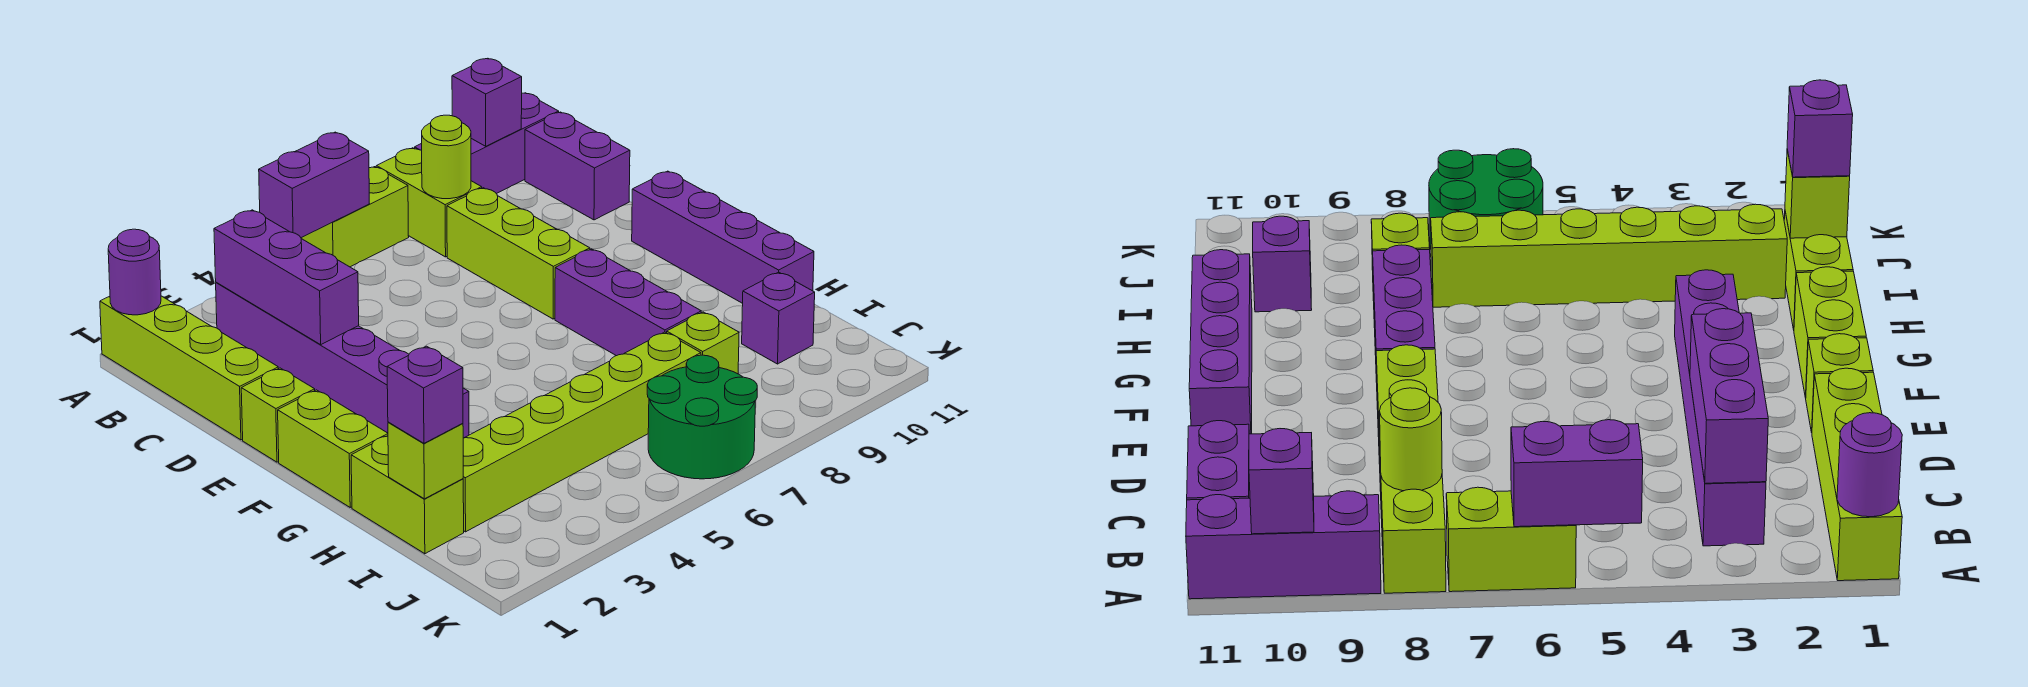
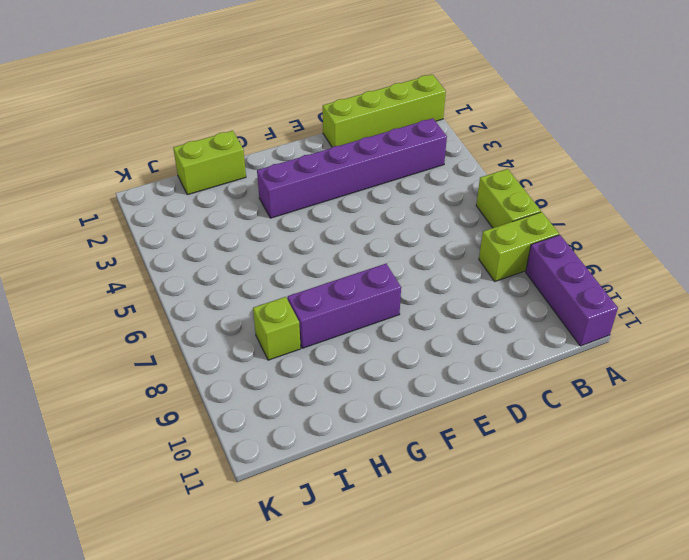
none -> purple 1x2 brick [525,112,630,220]
none -> lime 1x3 brick [447,188,590,319]
none -> lime 1x1 brick [241,368,315,462]

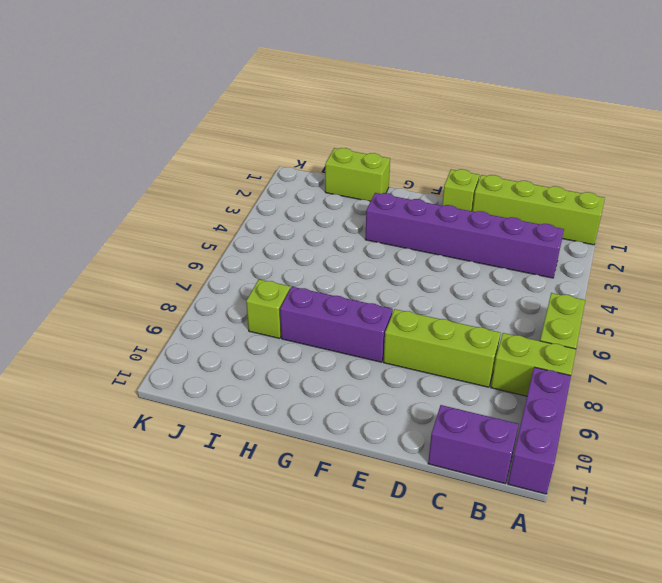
none -> purple 1x4 brick [632,171,814,303]
none -> lime 1x2 brick [278,390,388,507]
none -> lime 1x6 brick [463,332,701,532]

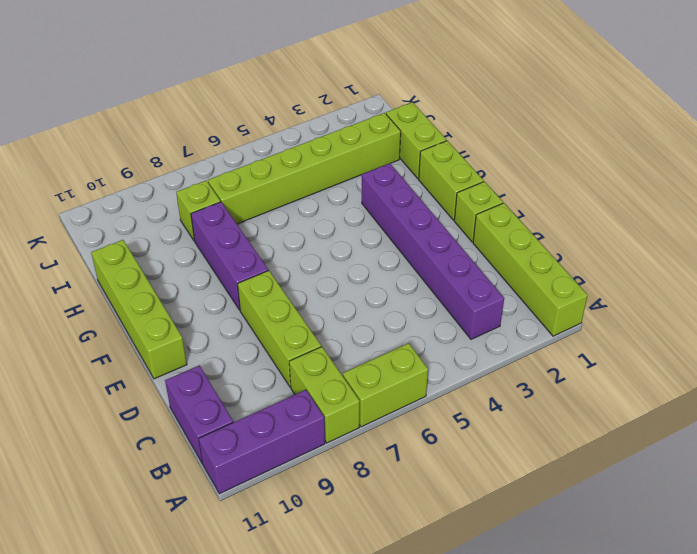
lime 1x4 brick [91,240,187,379] -> purple 1x4 brick [632,171,814,303]
none -> purple 1x1 brick [742,272,815,364]
none -> green 2x2 round brick [647,355,757,479]
none -> purple 1x1 round brick [108,229,161,315]

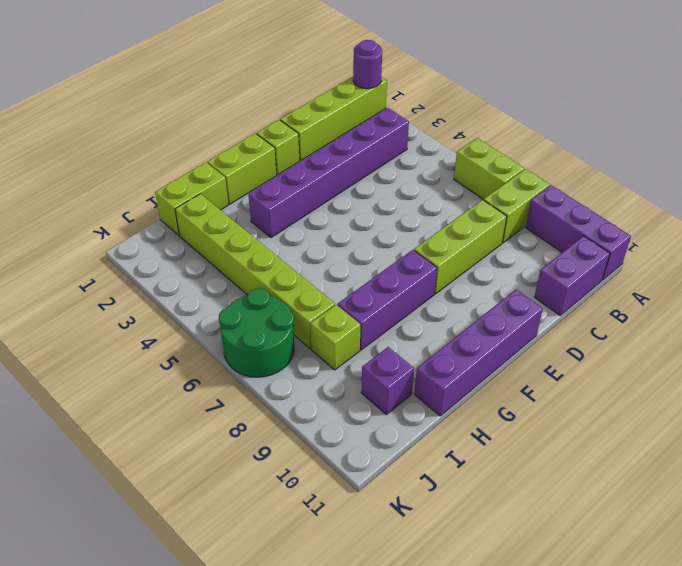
none -> purple 1x2 brick [259,132,369,238]
none -> purple 1x1 brick [452,59,522,146]
none -> purple 1x3 brick [214,210,359,345]

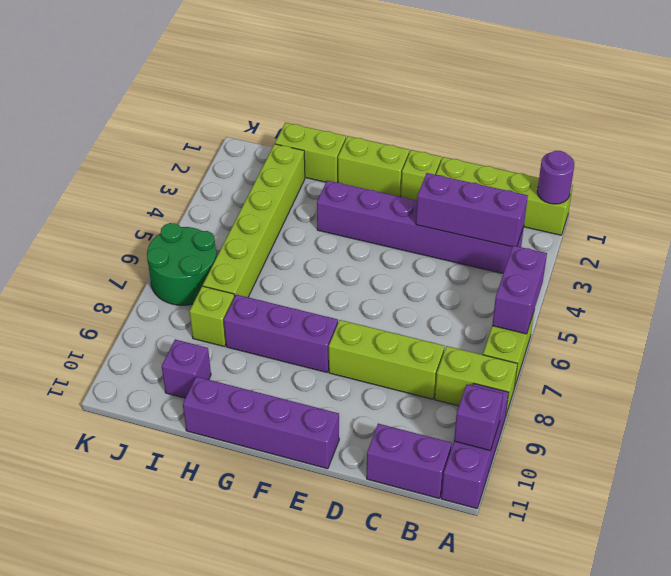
none -> lime 1x1 round brick [422,115,471,199]
none -> lime 1x1 brick [388,422,463,499]
none -> purple 1x1 brick [387,346,463,443]

